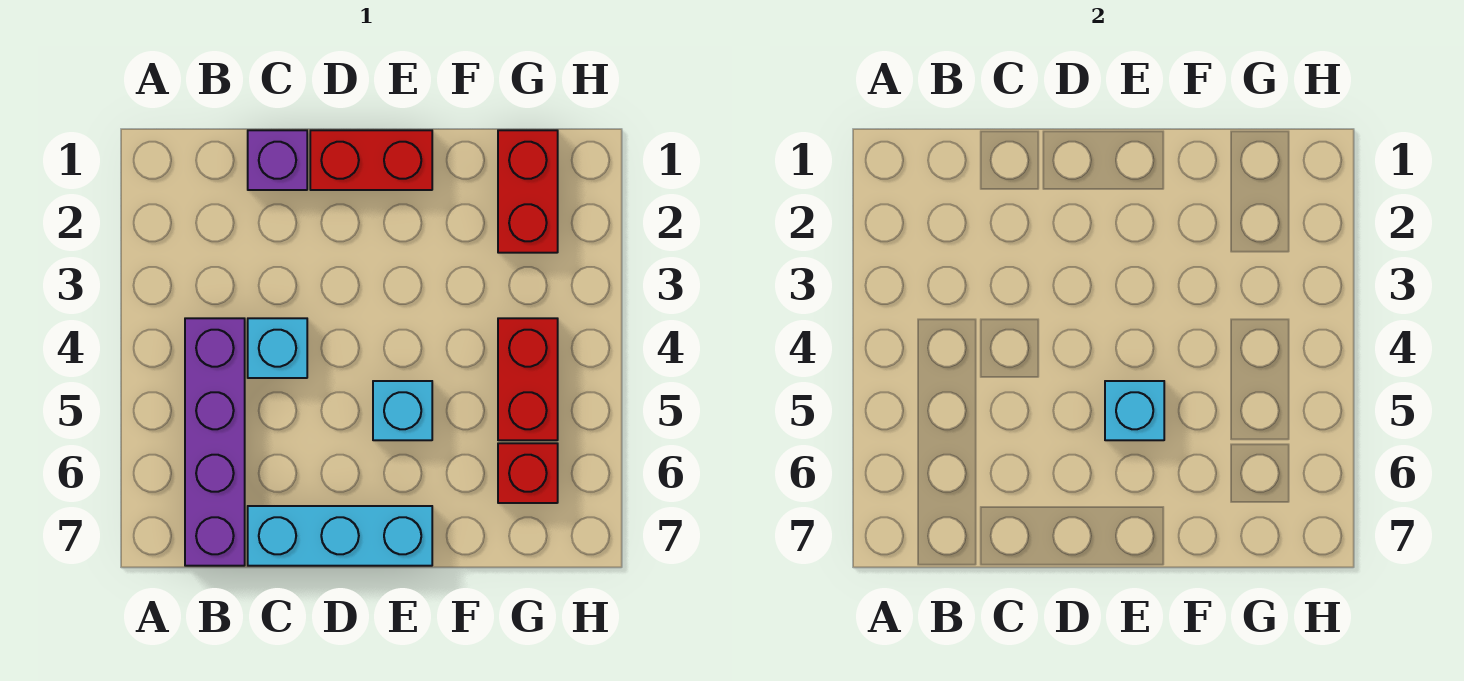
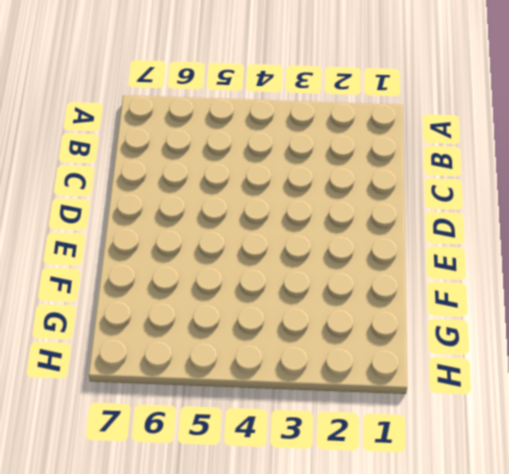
none -> purple 1x4 brick [185,318,245,566]
none -> purple 1x1 brick [248,130,307,190]

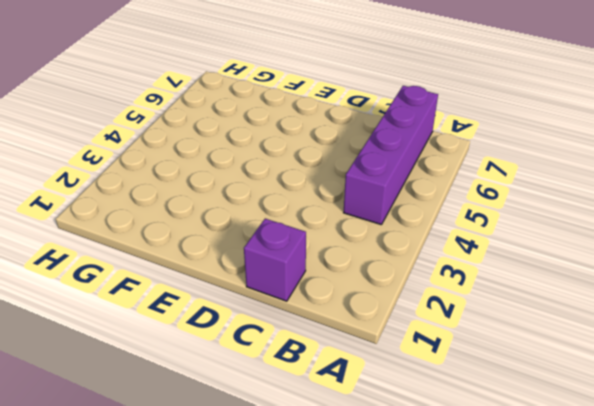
none -> cyan 1x1 brick [248,318,307,378]
none -> cyan 1x3 brick [248,506,432,566]

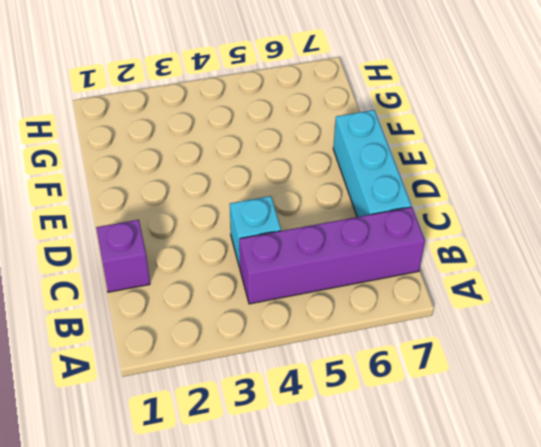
none -> red 1x2 brick [310,130,432,190]
none -> cyan 1x1 brick [373,381,432,440]

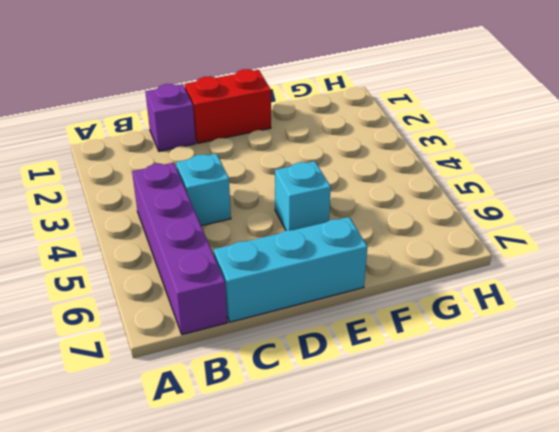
none -> red 1x2 brick [498,130,558,253]
none -> red 1x2 brick [498,318,558,440]

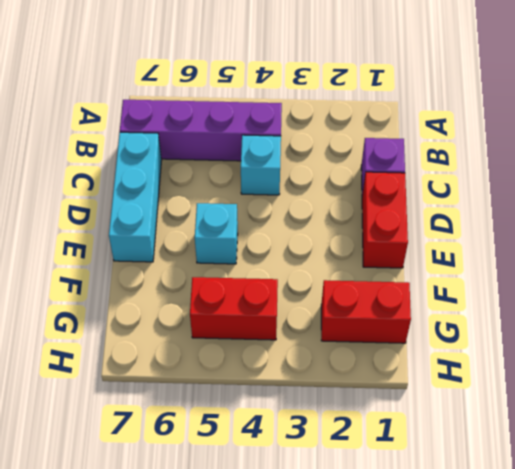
none -> red 1x1 brick [498,443,558,503]
none -> cyan 1x1 brick [1105,381,1164,440]

